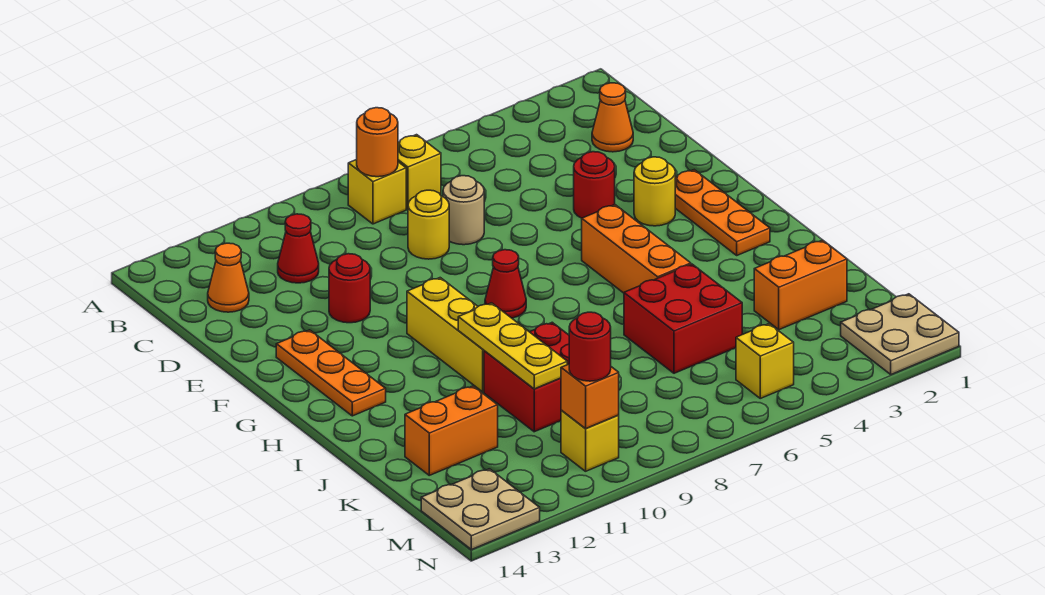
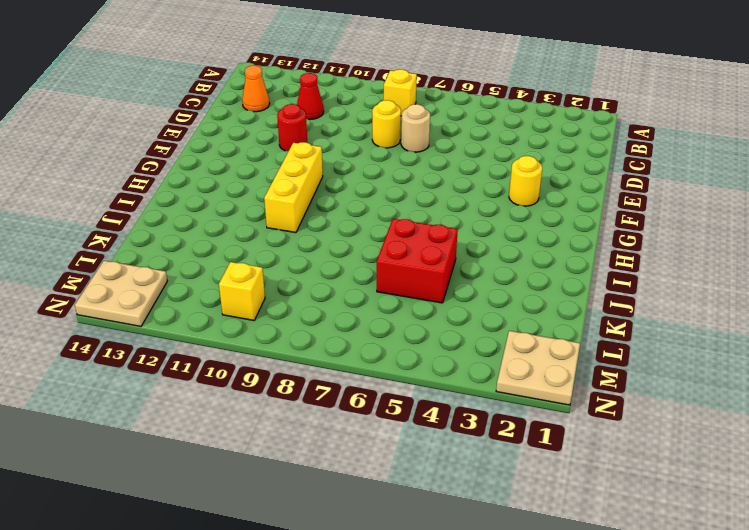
none -> yellow 1x1 brick [398,135,441,209]
none -> orange 1x1 cone [592,83,633,152]
none -> red 1x1 round brick [574,152,615,218]

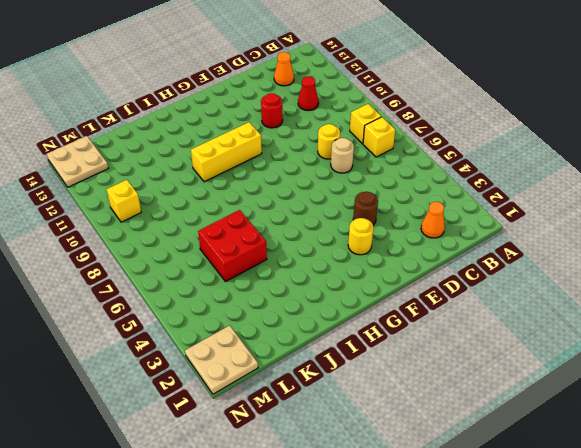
brown 1x1 round brick [353,192,378,225] -> red 1x1 round brick [574,152,615,218]
none -> orange 1x3 plate [675,170,770,255]
none -> orange 1x3 plate [276,330,386,416]
none -> orange 1x3 brick [582,205,691,293]

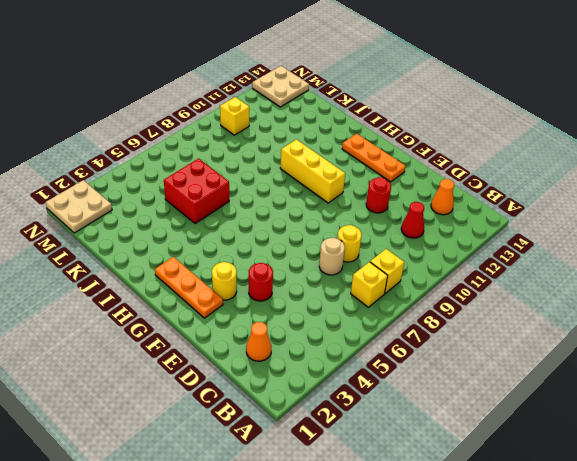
none -> orange 1x3 brick [582,205,691,293]
none -> red 1x1 cone [485,250,526,318]
none -> red 2x2 brick [484,322,569,432]

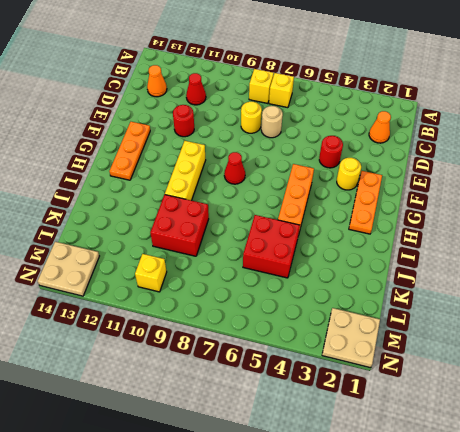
none -> orange 1x2 brick [754,240,847,330]
none -> orange 1x2 brick [405,386,498,475]
none -> yellow 1x1 brick [736,324,794,398]

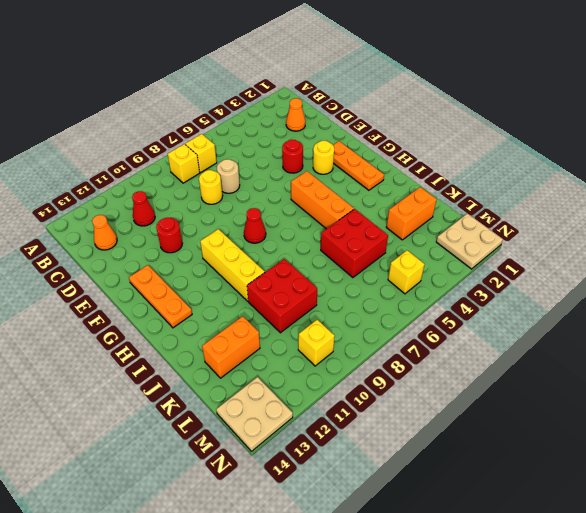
none -> orange 1x1 round brick [357,108,398,177]
none -> yellow 1x3 plate [458,303,567,389]
none -> orange 1x1 brick [561,364,619,428]

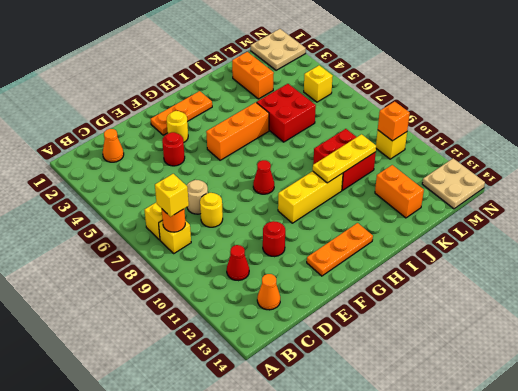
yellow 1x1 brick [155,174,189,217] -> none
none -> red 1x1 round brick [569,312,611,381]

